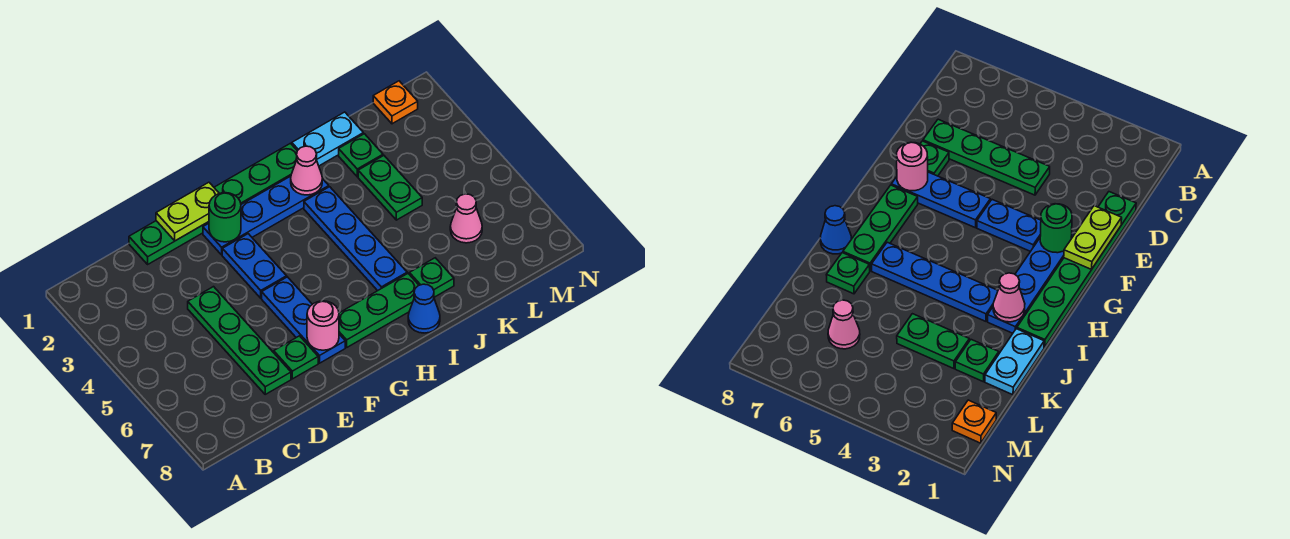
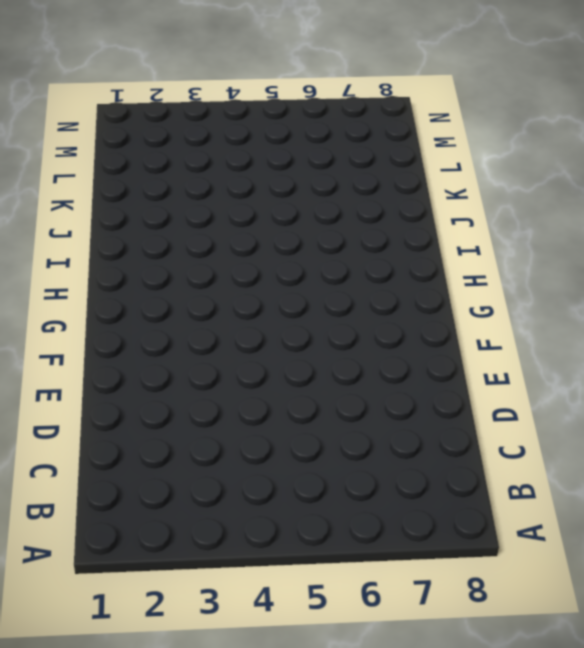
none -> green 1x6 plate [129,143,297,264]
none -> green 1x4 plate [188,287,291,394]
none -> green 1x1 plate [274,336,318,379]

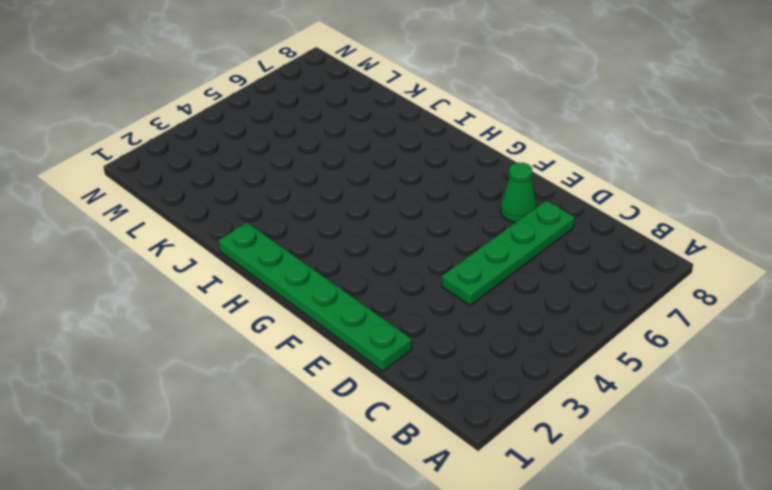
green 1x1 cone [500,163,537,223] -> green 1x1 plate [274,336,318,379]
none -> blue 1x4 plate [203,176,329,255]
none -> blue 1x2 plate [222,234,287,298]
none -> blue 1x3 plate [262,277,345,363]

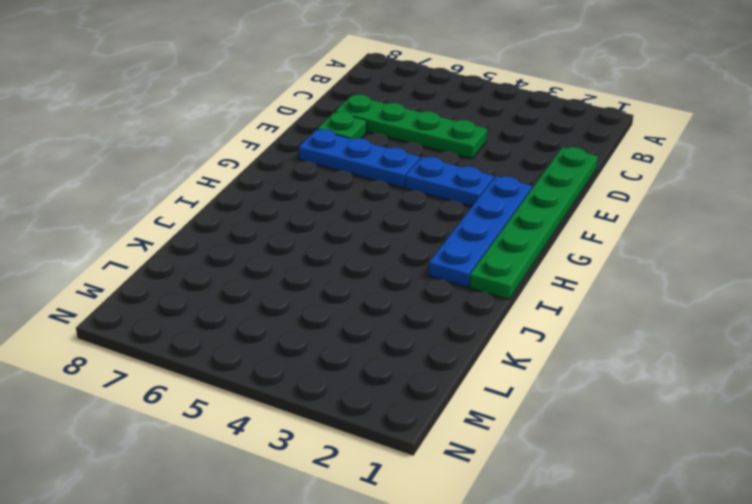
none -> green 1x3 plate [339,273,419,347]
none -> blue 1x4 plate [304,187,407,291]
none -> blue 1x1 cone [408,284,440,333]

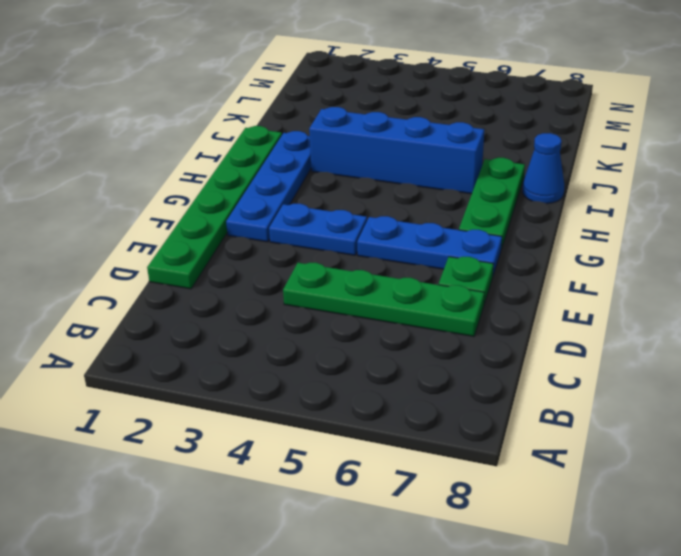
blue 1x4 brick [309,107,484,194] -> blue 1x4 plate [304,187,407,291]
none -> cyan 1x2 plate [292,112,363,166]
none -> green 1x1 plate [409,258,454,297]
none -> green 1x1 plate [339,134,383,177]

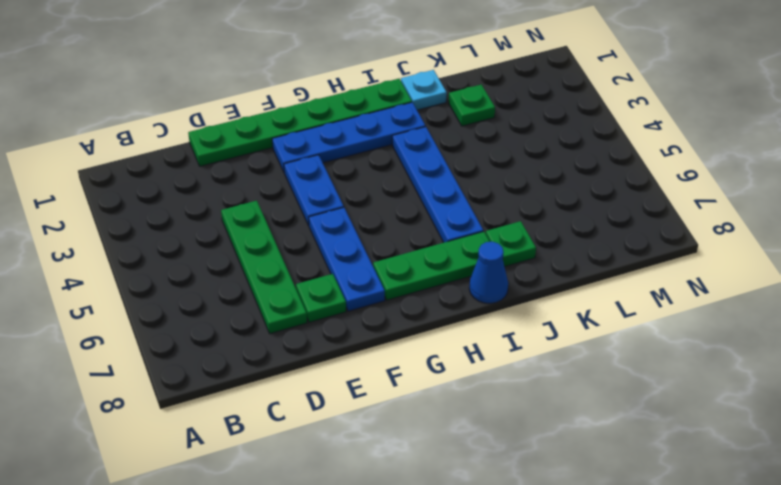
cyan 1x1 plate [401,70,447,110] -> cyan 1x2 plate [292,112,363,166]
none -> green 1x2 plate [358,156,422,220]
none -> pink 1x1 cone [450,194,482,243]
none -> orange 1x1 plate [373,81,418,124]

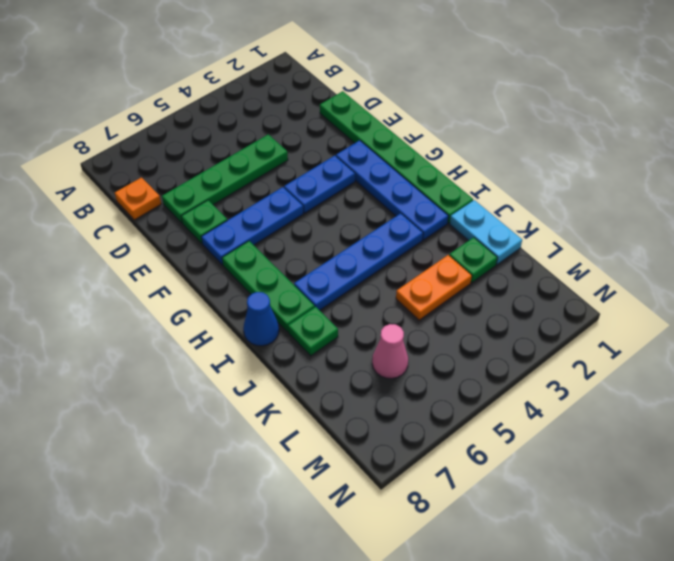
orange 1x1 plate [115,178,161,220] -> orange 1x1 plate moved to [373,81,418,124]
orange 1x2 plate [396,255,472,320] -> green 1x2 plate [358,156,422,220]
none -> lime 1x2 plate [156,182,219,241]
none -> green 1x1 round brick [209,193,241,242]
none -> pink 1x1 round brick [307,301,339,350]

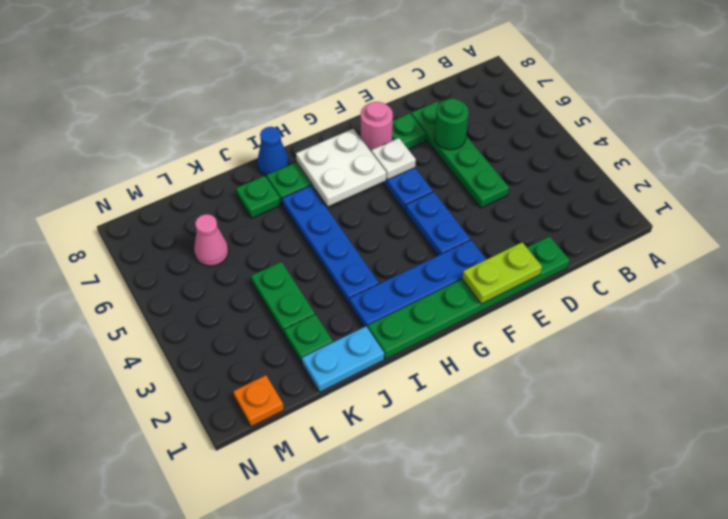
green 1x1 round brick [434,98,469,150] -> green 1x1 round brick moved to [209,193,241,242]
white 1x1 plate [371,138,416,180] -> none
white 2x2 plate [296,129,386,206] -> none
none -> pink 1x1 cone [291,146,322,195]

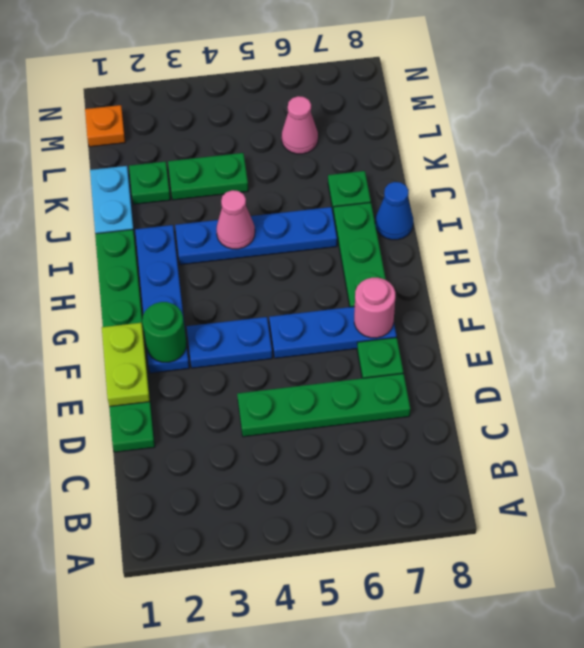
pink 1x1 cone [217,190,255,249] -> pink 1x1 cone moved to [291,146,322,195]

